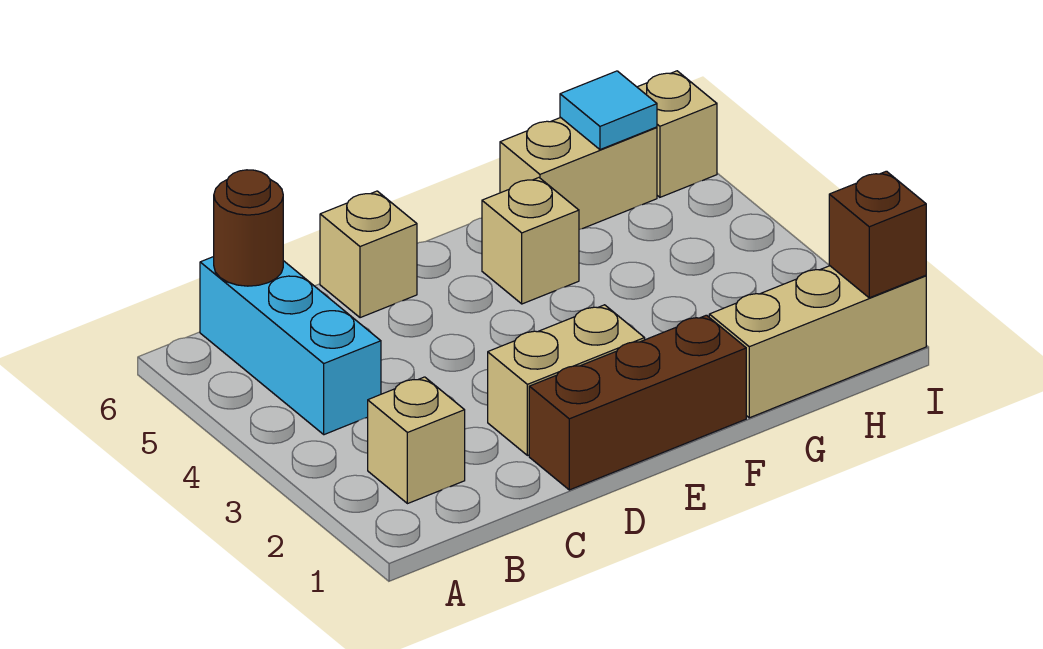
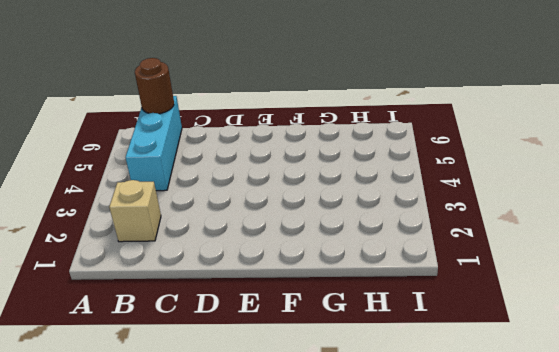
none -> brown 1x3 brick [529,315,746,490]
none -> tan 1x2 brick [488,305,645,455]
none -> tan 1x1 brick [320,191,417,318]

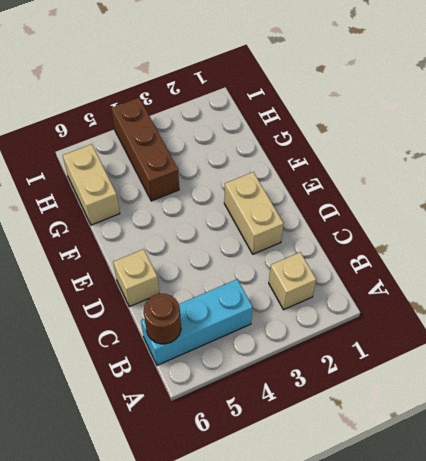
brown 1x3 brick [111,98,179,201] -> brown 1x3 brick moved to [529,315,746,490]
none -> tan 1x1 brick [482,178,579,304]
none -> tan 1x3 brick [709,266,926,418]
none -> tan 1x1 brick [637,71,717,197]

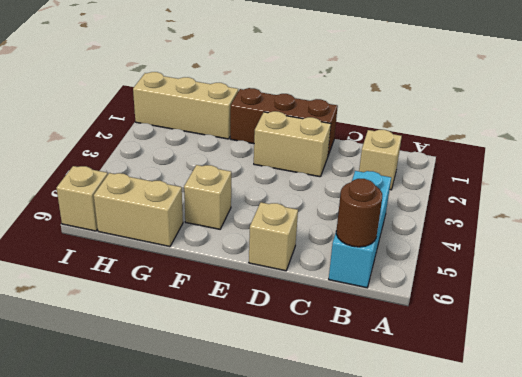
none -> cyan 1x1 tile [560,71,657,150]
none -> brown 1x1 brick [829,171,926,298]

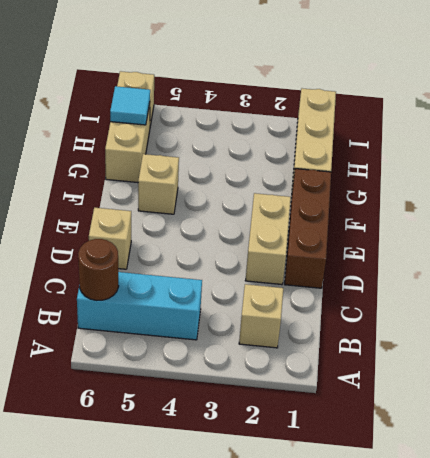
none -> brown 1x1 brick [829,171,926,298]

